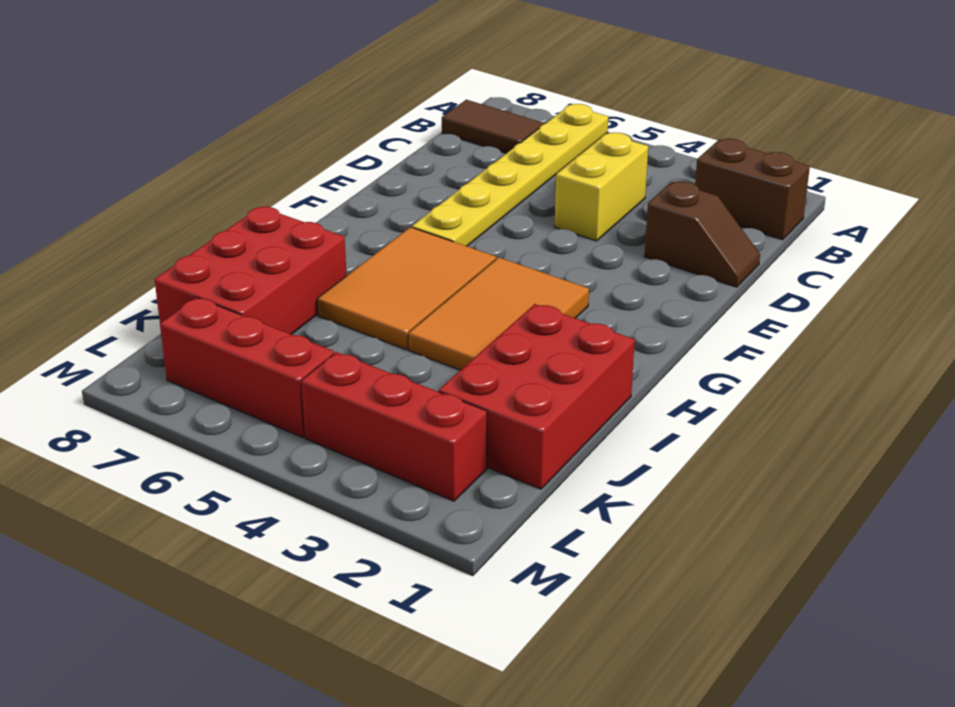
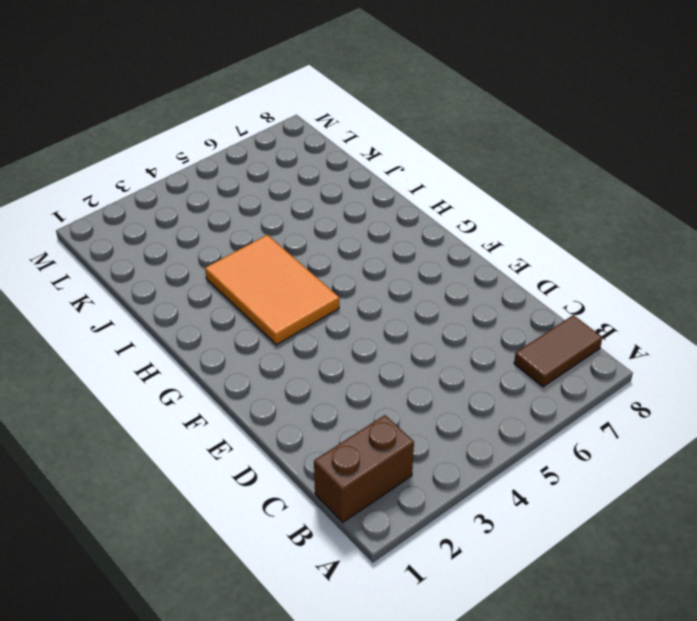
none -> yellow 1x6 plate [412,104,608,246]
none -> yellow 1x2 brick [555,133,648,241]

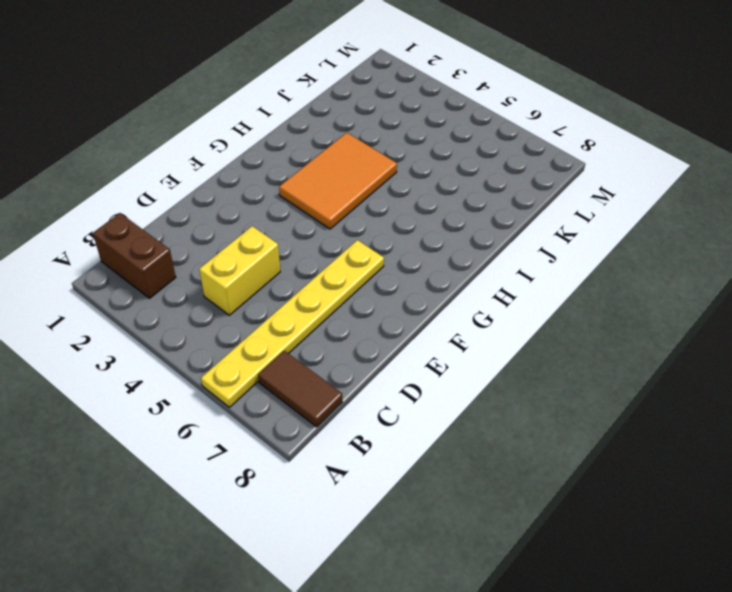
none -> brown 1x2 slope [644,181,760,287]
none -> orange 2x3 tile [317,227,496,350]

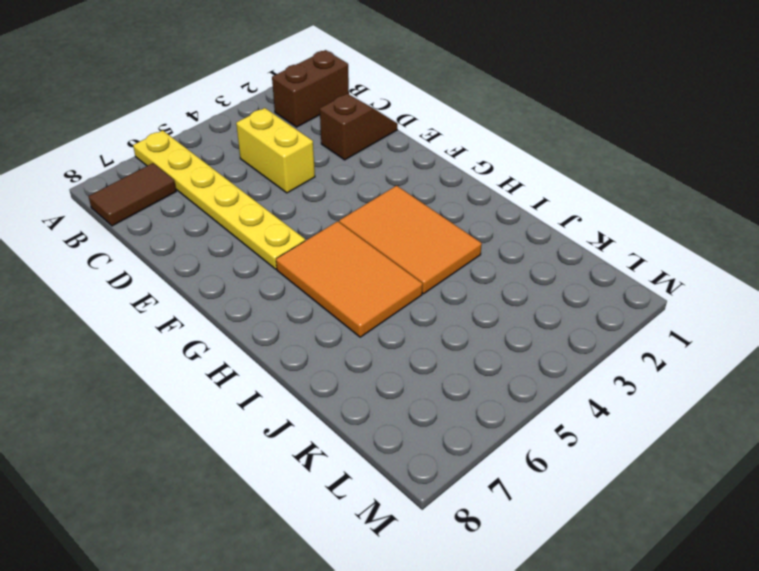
none -> red 2x3 brick [439,304,635,489]
none -> red 2x3 brick [154,207,347,334]

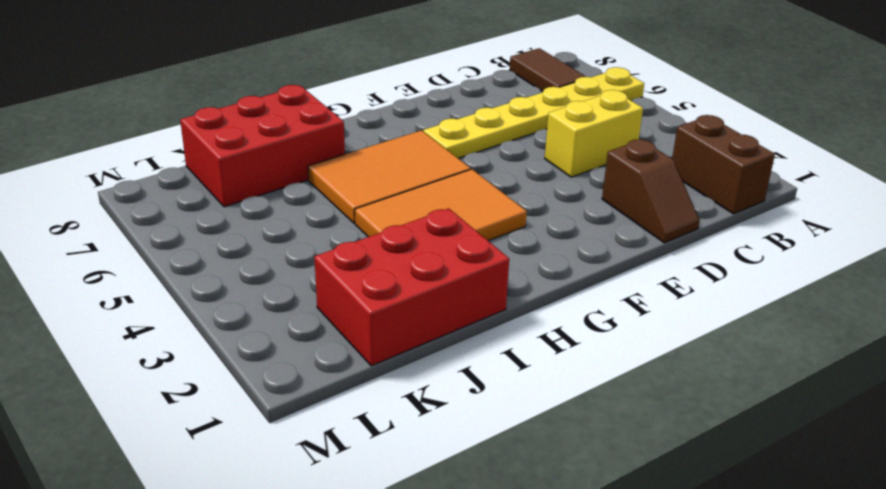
none -> red 1x3 brick [301,352,487,501]
none -> red 1x3 brick [160,297,334,437]

